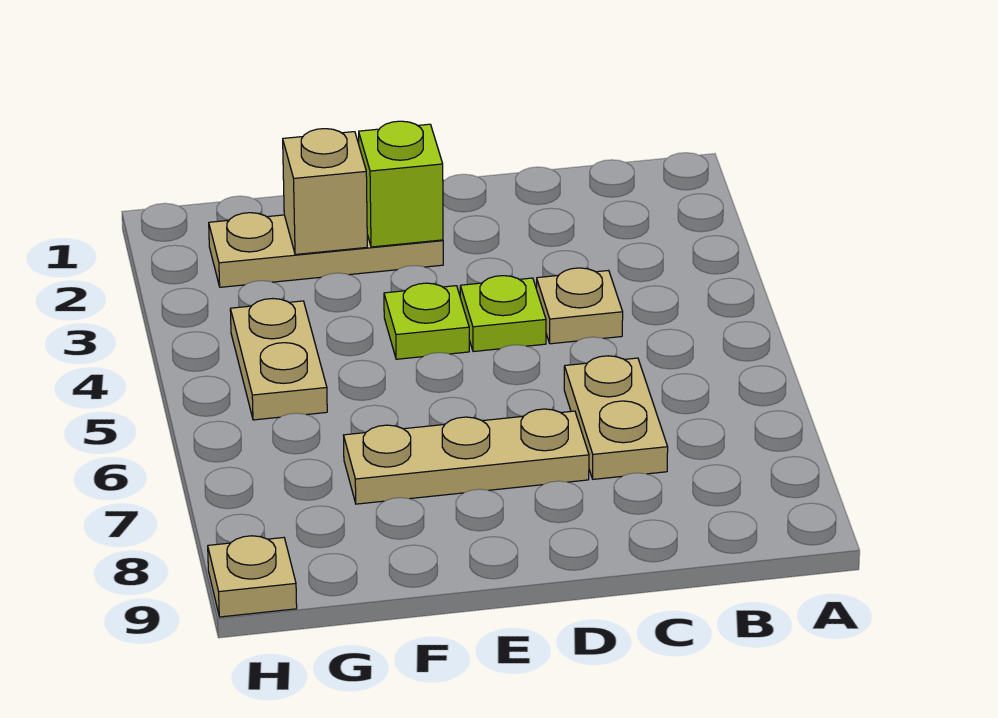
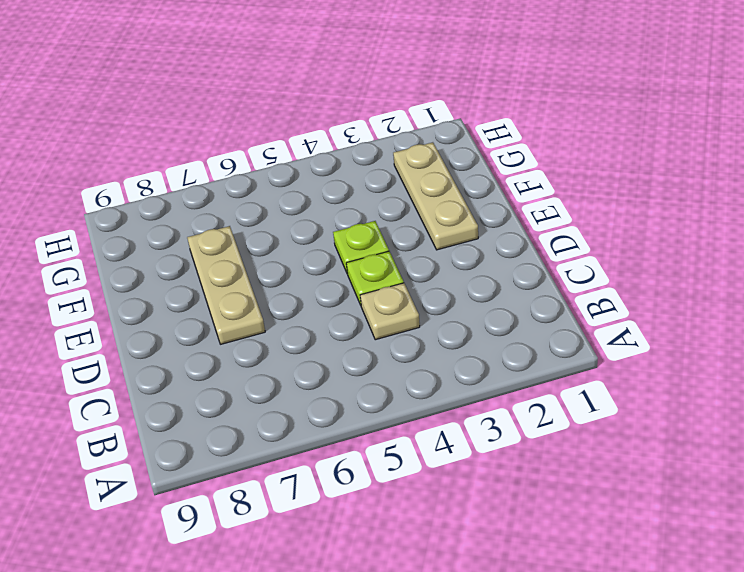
none -> tan 1x2 plate [564,356,668,479]
none -> tan 1x2 plate [230,299,327,420]

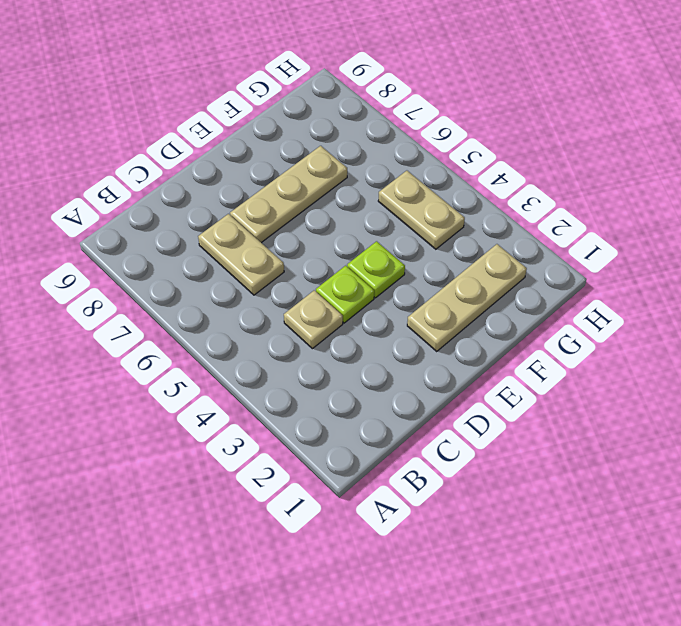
none -> tan 1x1 plate [208,536,297,617]
none -> lime 1x1 brick [359,121,443,247]

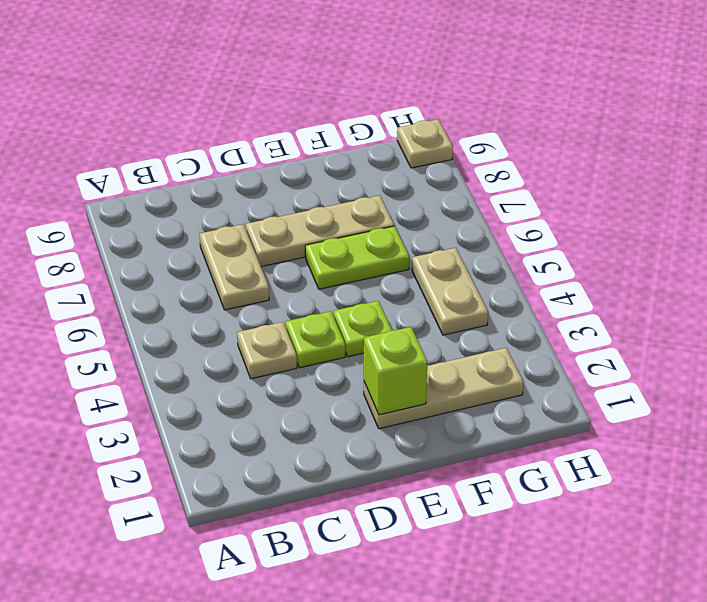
lime 1x2 plate [305,226,409,289] -> none
none -> tan 1x1 brick [283,129,367,255]

